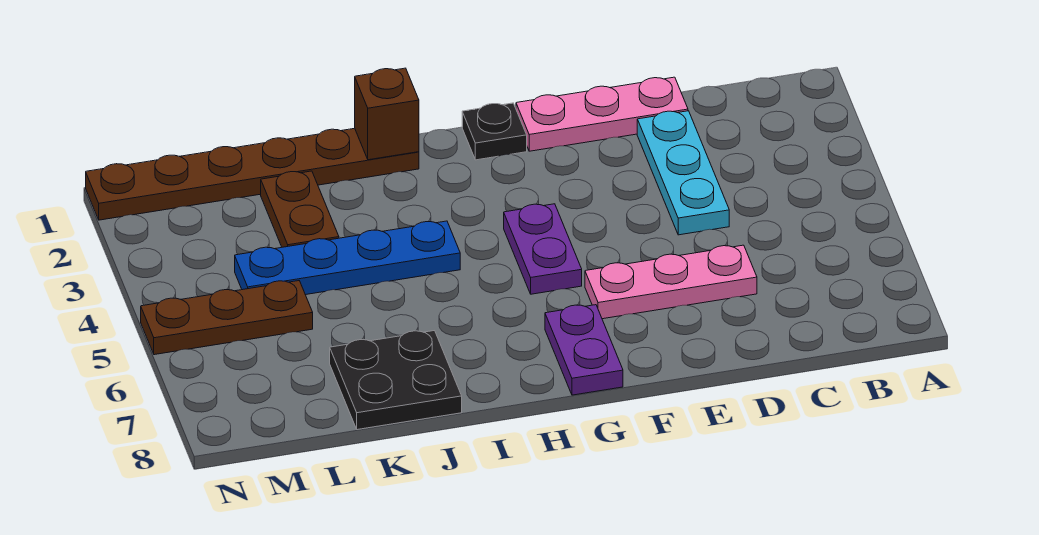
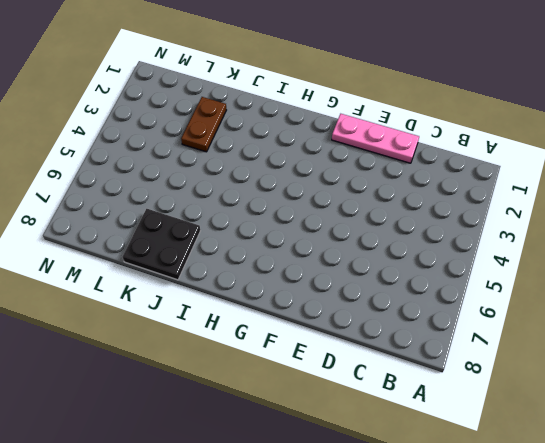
none -> cyan 1x3 plate [637,111,729,235]
none -> pink 1x3 plate [585,245,757,319]
none -> black 1x1 plate [462,103,527,160]

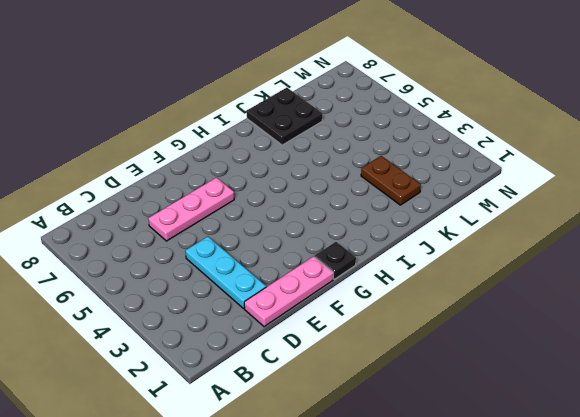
none -> purple 1x2 plate [504,204,582,294]
none -> purple 1x2 plate [545,305,623,395]
none -> brown 1x6 plate [86,128,419,220]

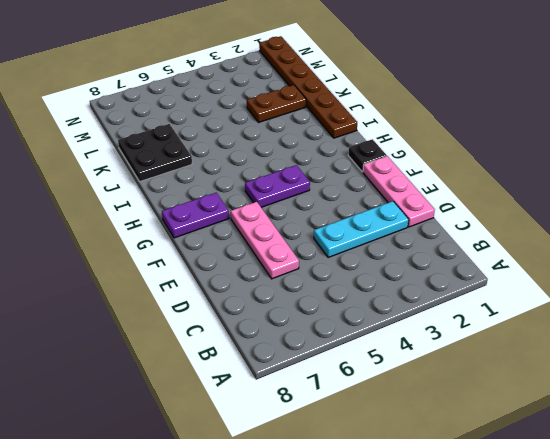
none -> blue 1x4 plate [235,221,460,295]
none -> brown 1x3 plate [141,281,313,355]
none -> brown 1x1 brick [355,68,419,160]

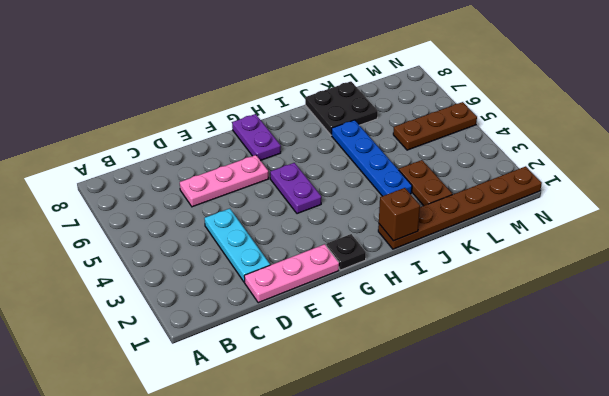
blue 1x4 plate [332,120,412,196] -> blue 1x4 plate turned to [235,221,460,295]

